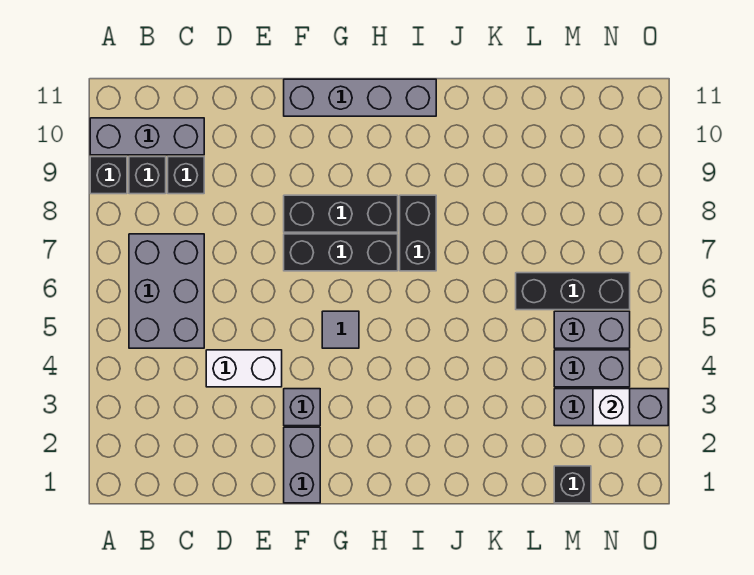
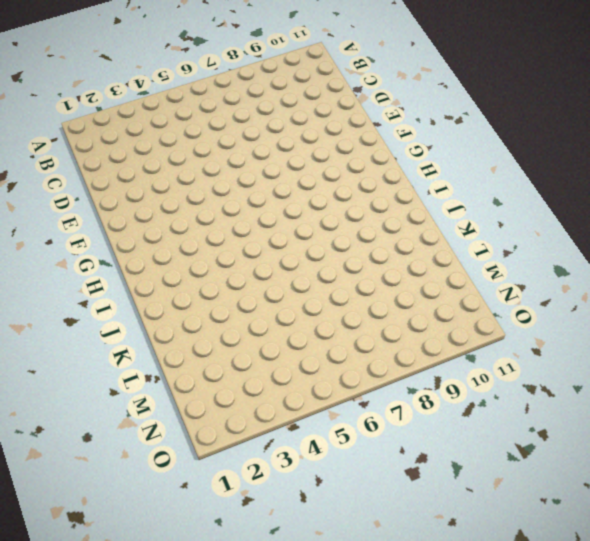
none -> black 1x1 brick [90,157,127,194]
none -> grey 1x3 brick [90,118,204,155]
none -> grey 2x3 brick [129,234,204,348]

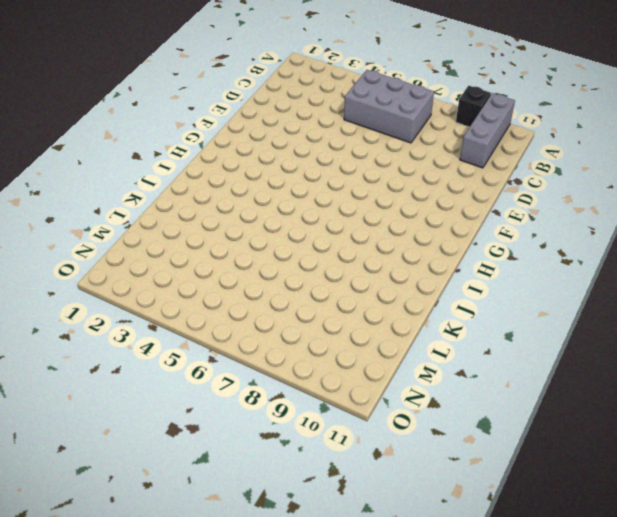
none -> black 1x1 brick [129,157,166,194]
none -> black 1x1 brick [168,157,204,194]
none -> white 1x2 brick [206,350,282,387]

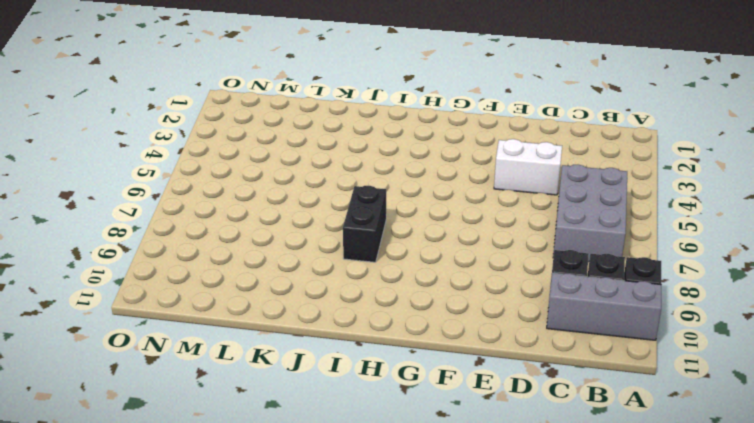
none -> grey 1x2 brick [284,427,320,503]
none -> grey 1x1 brick [284,389,320,426]
none -> black 1x3 brick [284,234,398,271]

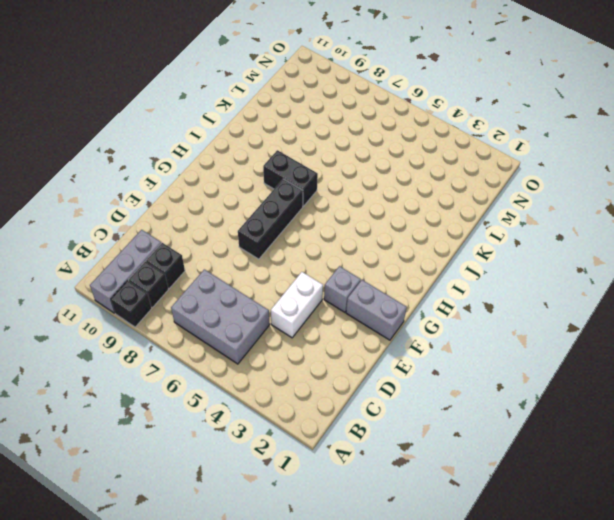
none -> black 1x3 brick [284,195,398,232]
none -> grey 1x4 brick [284,79,436,116]
none -> grey 1x1 tile [322,311,359,348]

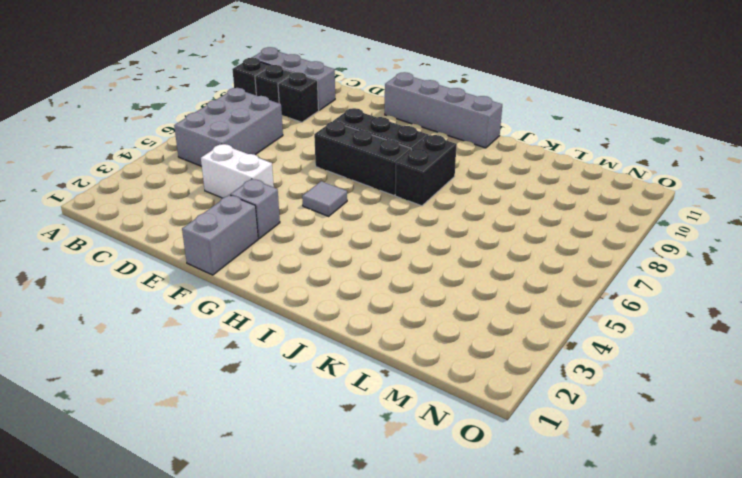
none -> black 1x3 brick [516,273,630,310]
none -> black 1x1 brick [554,466,591,503]
none -> grey 1x3 brick [554,389,668,426]

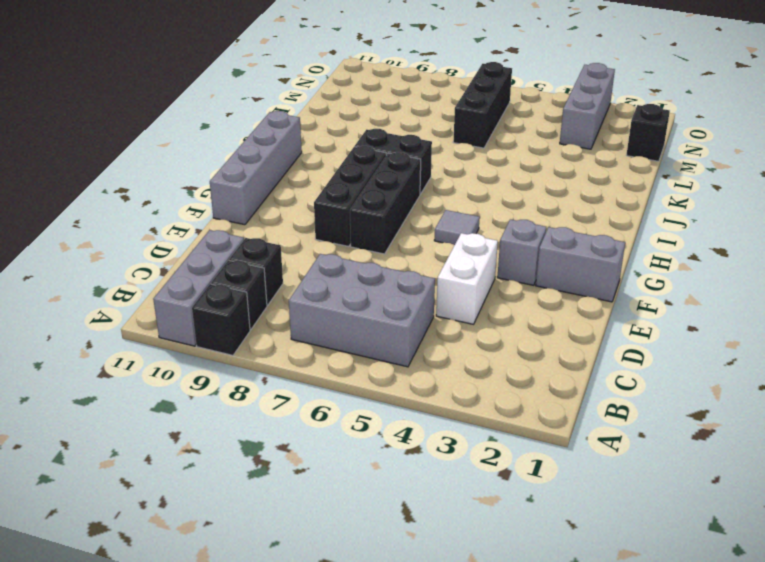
none -> grey 1x2 brick [554,350,630,387]
none -> grey 1x2 brick [554,311,630,348]
none -> white 1x1 brick [593,389,630,426]

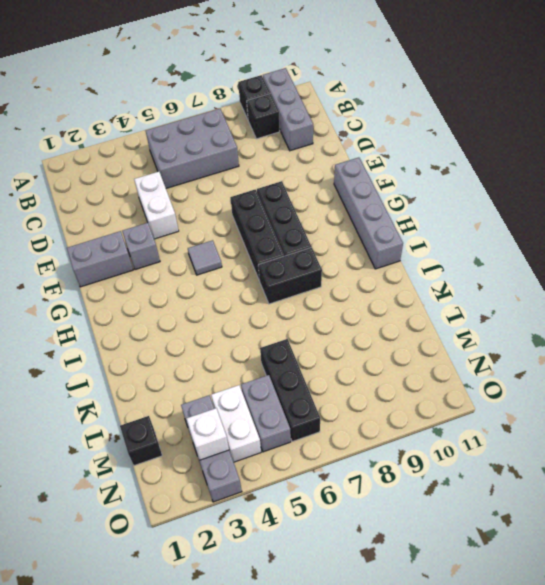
white 1x2 brick [211,385,261,462] -> grey 1x2 brick [554,350,630,387]
none -> black 1x1 brick [168,157,204,194]

